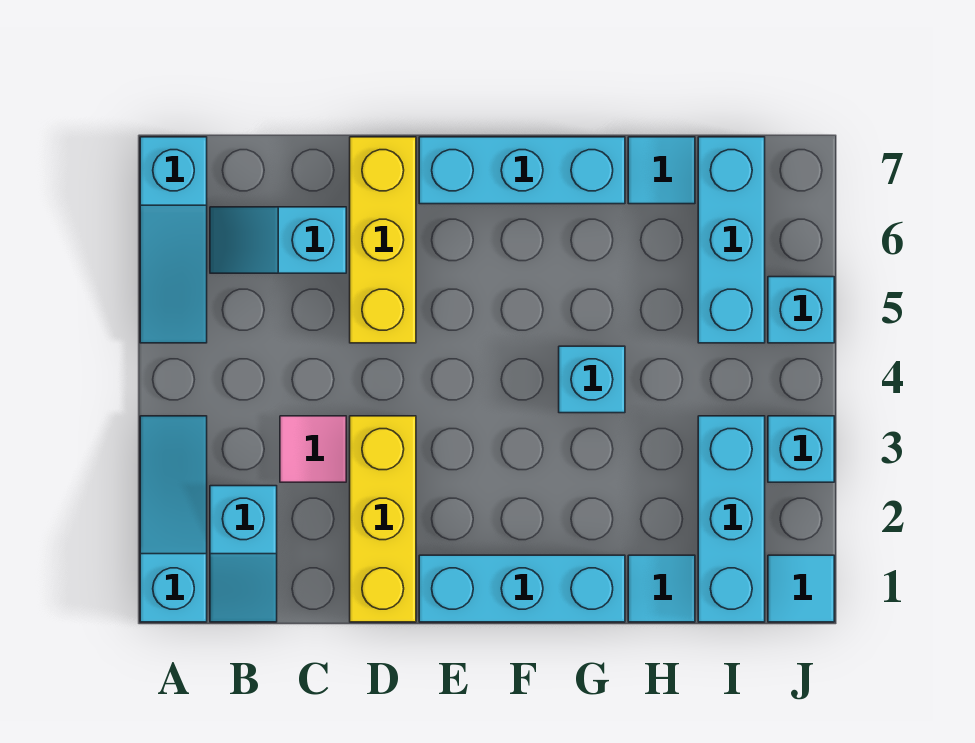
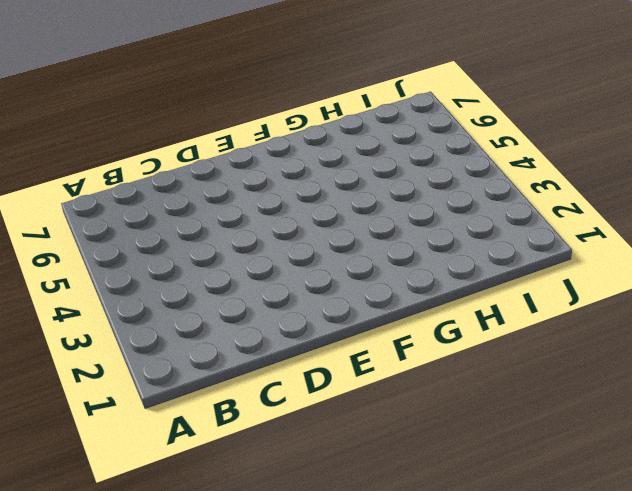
none -> cyan 1x3 slope [140,416,207,622]
none -> cyan 1x3 slope [140,137,207,343]
none -> cyan 1x2 slope [210,486,277,622]

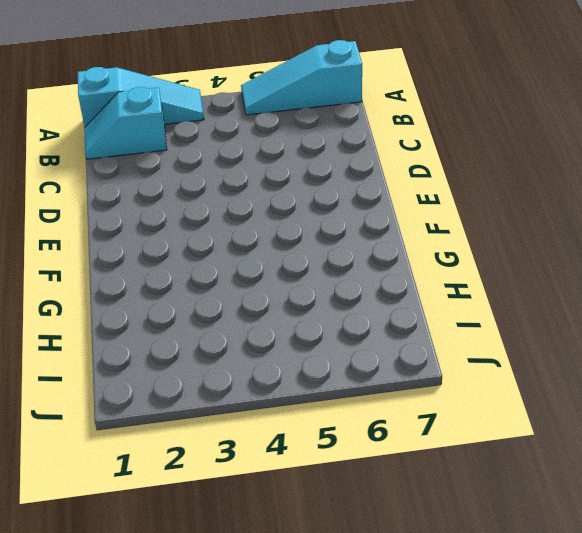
none -> cyan 1x2 slope [210,207,346,273]
none -> pink 1x1 tile [280,416,346,482]
none -> yellow 1x3 brick [350,416,416,622]

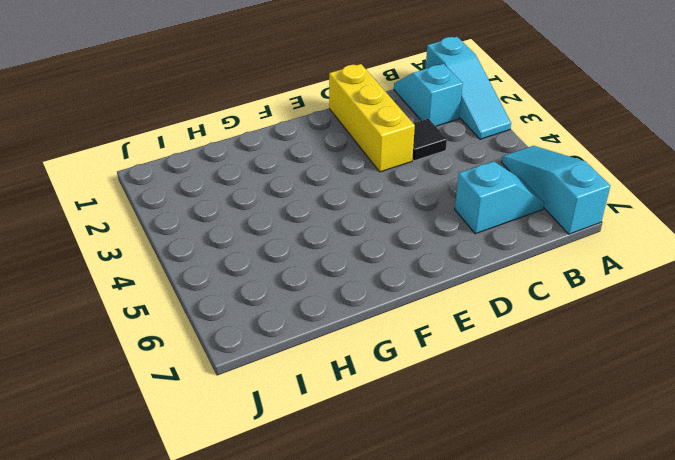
black 1x1 tile [413,119,447,161] -> pink 1x1 tile [280,416,346,482]
none -> yellow 1x3 brick [350,137,416,343]
none -> cyan 1x3 brick [419,555,625,622]
none -> cyan 1x3 brick [419,137,625,204]

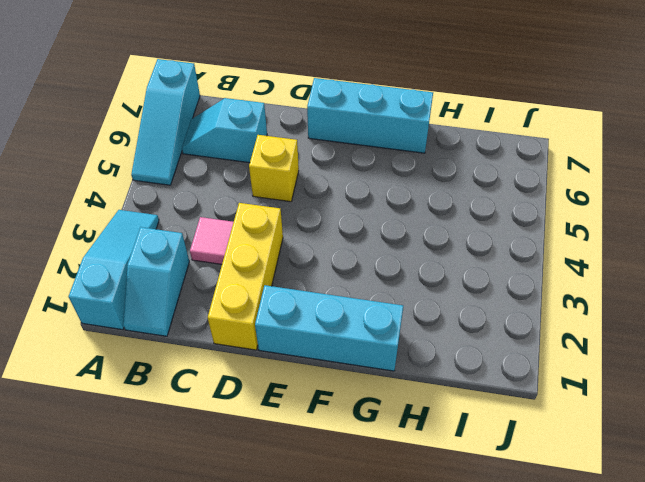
yellow 1x1 brick [249,135,299,202] -> yellow 1x3 brick [350,137,416,343]
none -> cyan 1x1 brick [559,346,625,413]
none -> cyan 1x1 tile [628,555,695,622]
none -> cyan 1x1 tile [628,137,695,204]

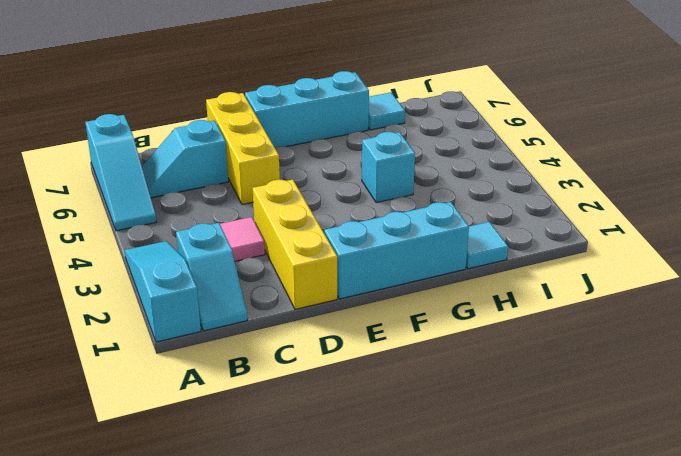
none -> cyan 1x3 brick [698,416,765,622]
none -> cyan 1x3 brick [698,137,765,343]
none -> cyan 1x1 tile [768,555,834,622]

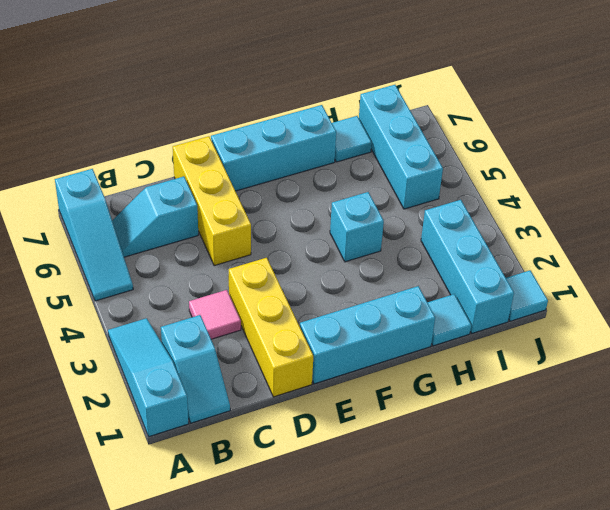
none -> cyan 1x1 brick [768,416,834,482]
none -> cyan 1x1 brick [768,277,834,343]

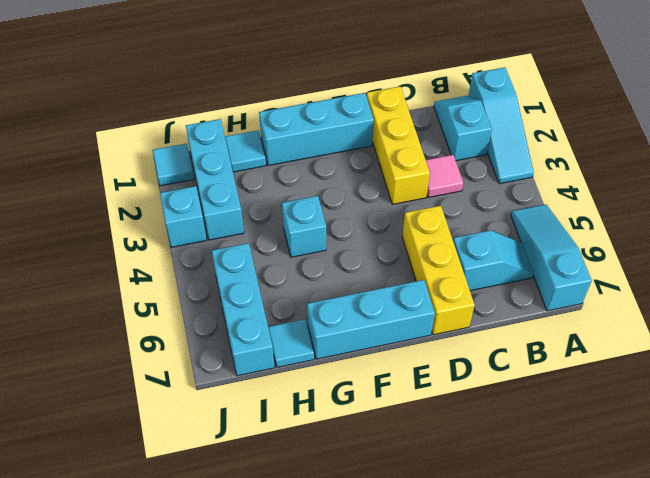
none -> cyan 1x1 brick [768,277,834,343]

